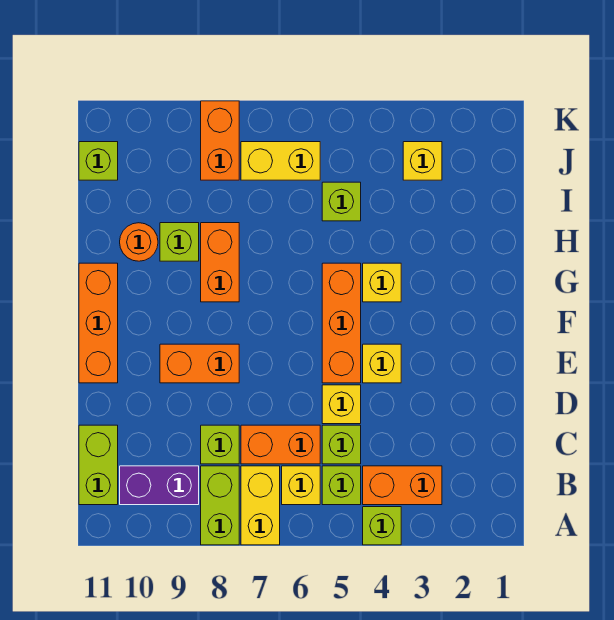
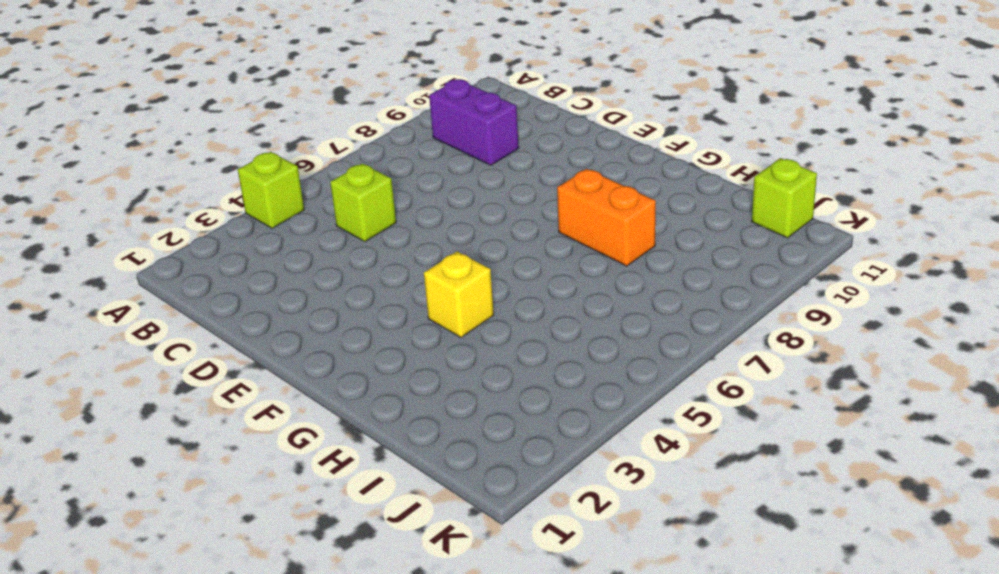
purple 1x2 brick [429,79,519,165] -> purple 1x2 brick turned to [120,466,199,505]
none -> yellow 1x2 brick [241,466,280,545]
none -> lime 1x2 brick [201,466,239,545]
none -> orange 1x2 brick [363,466,442,505]

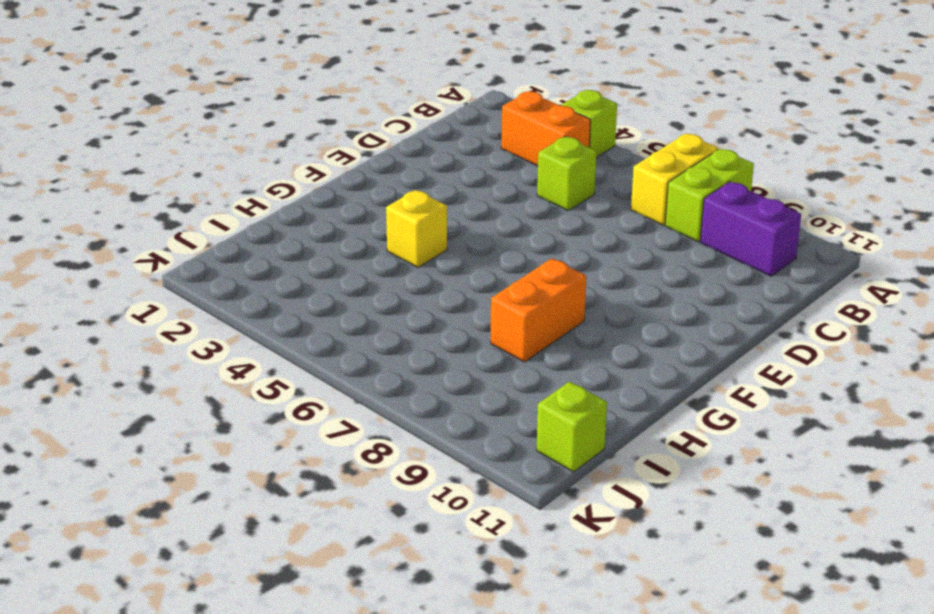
none -> lime 1x1 brick [322,466,361,505]
none -> yellow 1x1 brick [282,466,320,505]
none -> lime 1x2 brick [79,425,118,505]

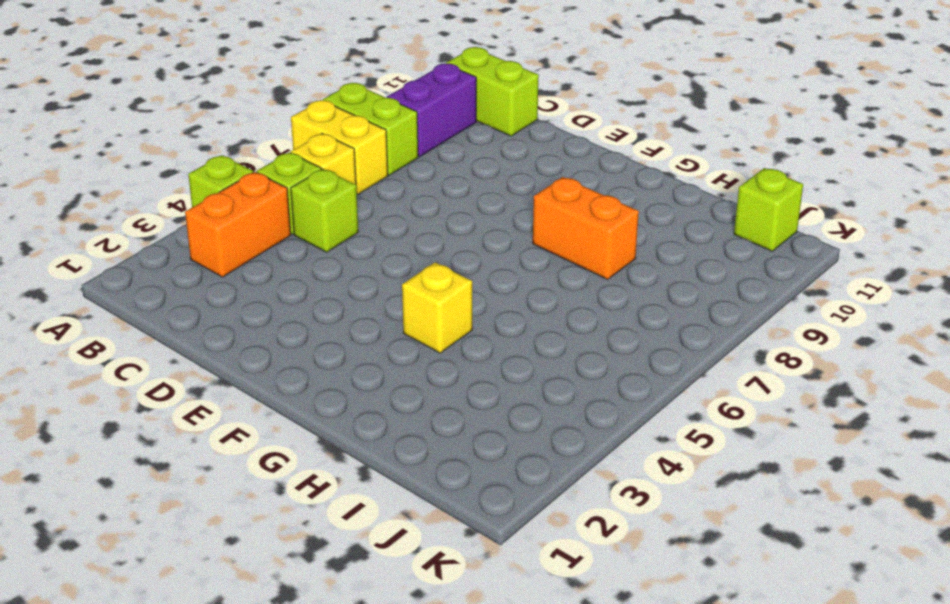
none -> orange 1x2 brick [241,425,320,464]
none -> lime 1x1 brick [201,425,239,464]
none -> yellow 1x1 brick [322,385,361,424]

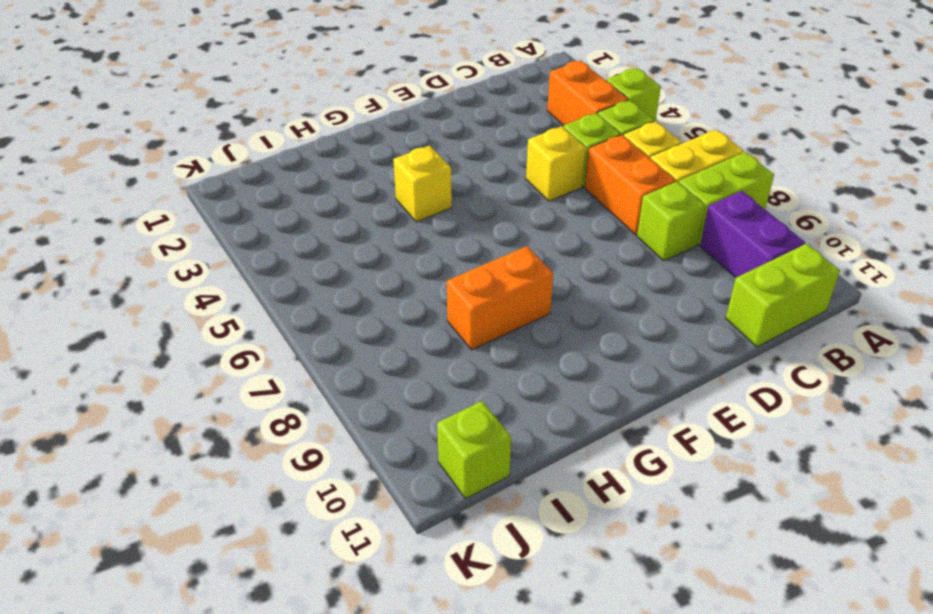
none -> yellow 1x1 brick [363,344,401,383]
none -> orange 1x3 brick [322,263,361,383]
none -> orange 1x2 brick [160,344,239,383]

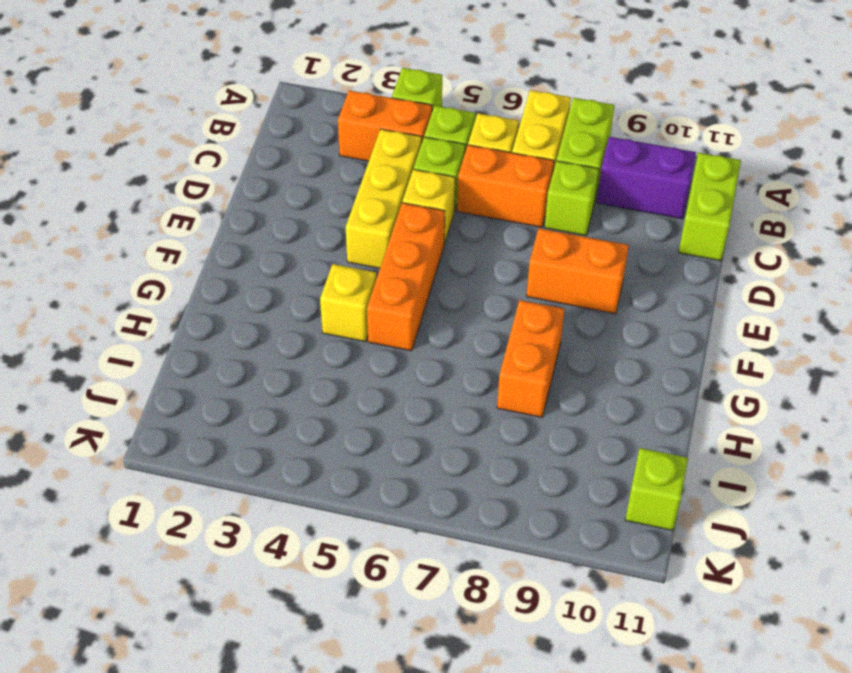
yellow 1x3 brick [346,129,422,268] -> yellow 1x1 brick [363,344,401,383]
none -> orange 1x3 brick [79,263,118,383]
none -> lime 1x1 brick [160,223,199,261]
none -> orange 1x1 round brick [120,223,158,261]

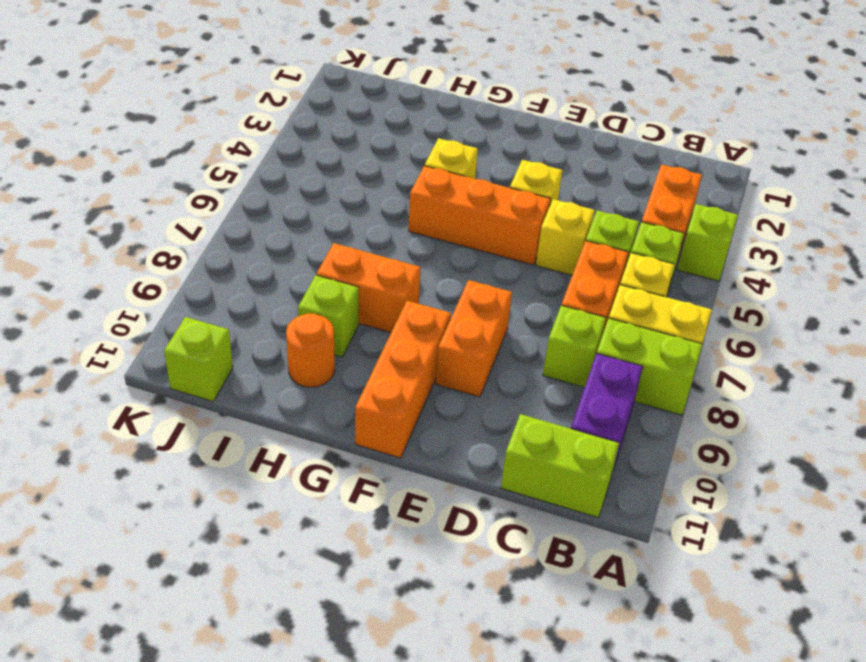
orange 1x3 brick [355,301,451,458] -> orange 1x3 brick turned to [79,263,118,383]
none -> lime 1x1 brick [322,182,361,221]
none -> yellow 1x1 brick [403,142,442,180]
none -> yellow 1x2 brick [241,142,320,180]

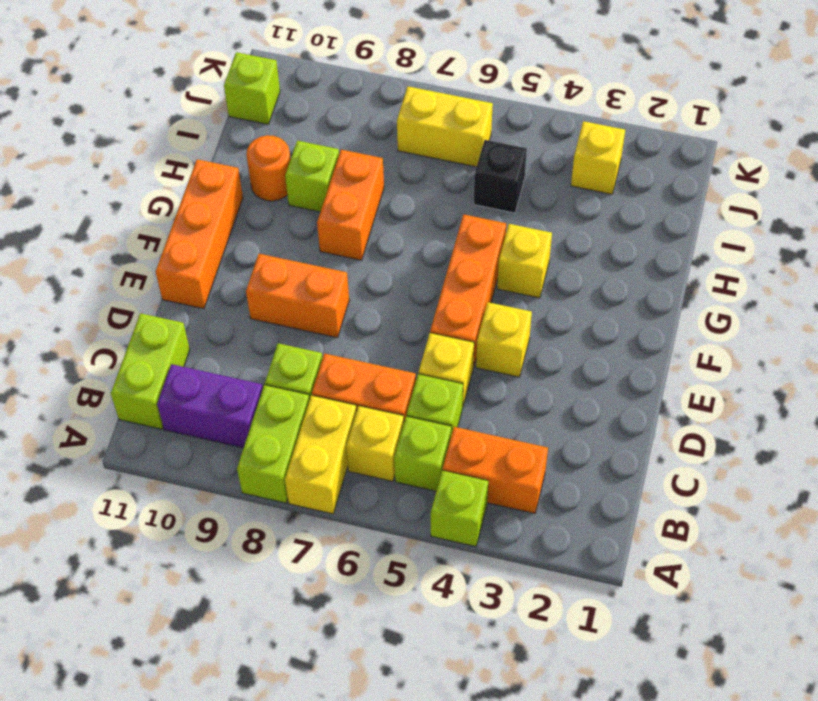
black 1x1 brick [474,140,527,213] -> lime 1x1 brick [322,182,361,221]
none -> orange 1x2 brick [201,101,239,180]

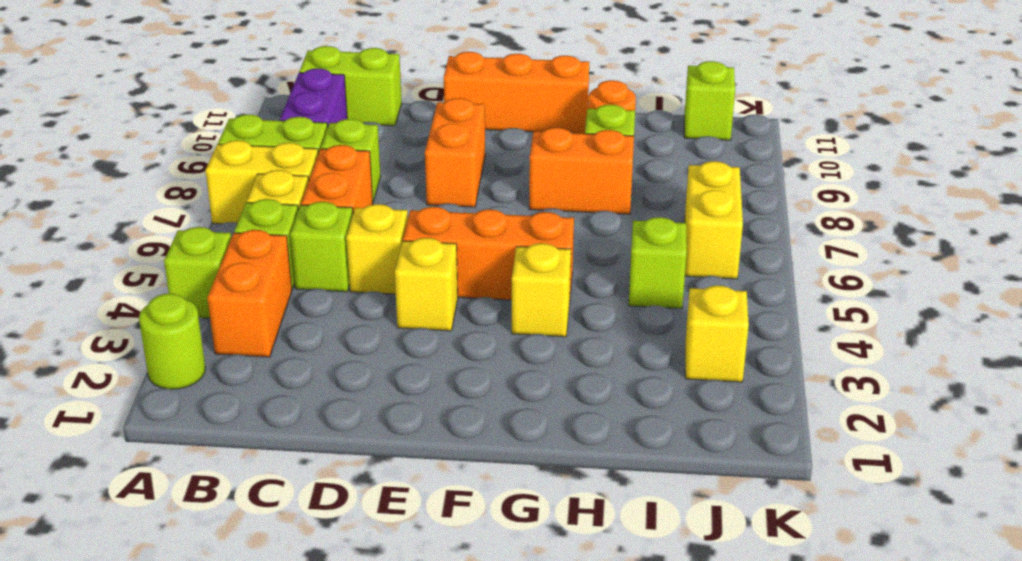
lime 1x1 round brick [139,294,205,389] -> none
none -> orange 1x2 brick [201,101,239,180]

